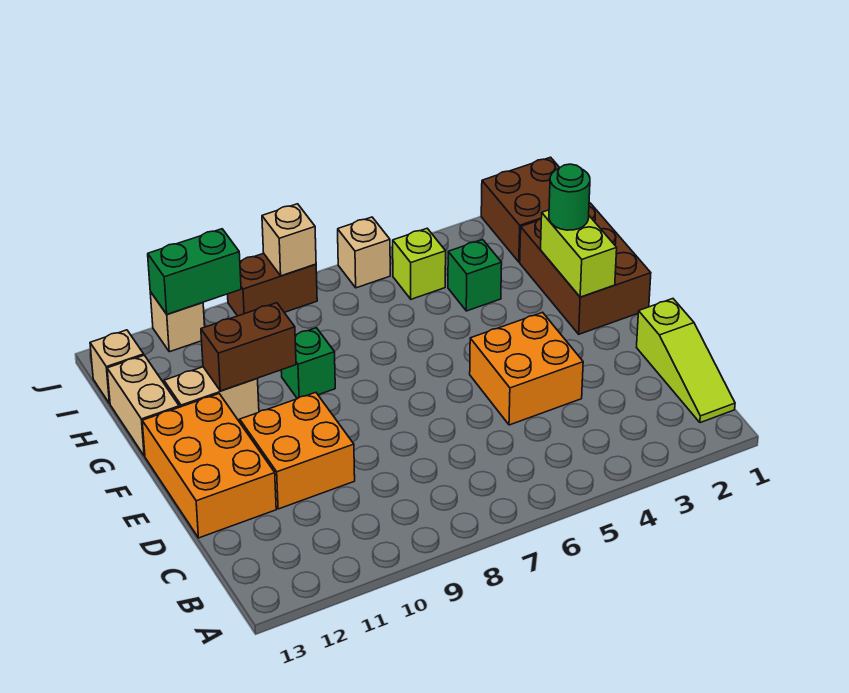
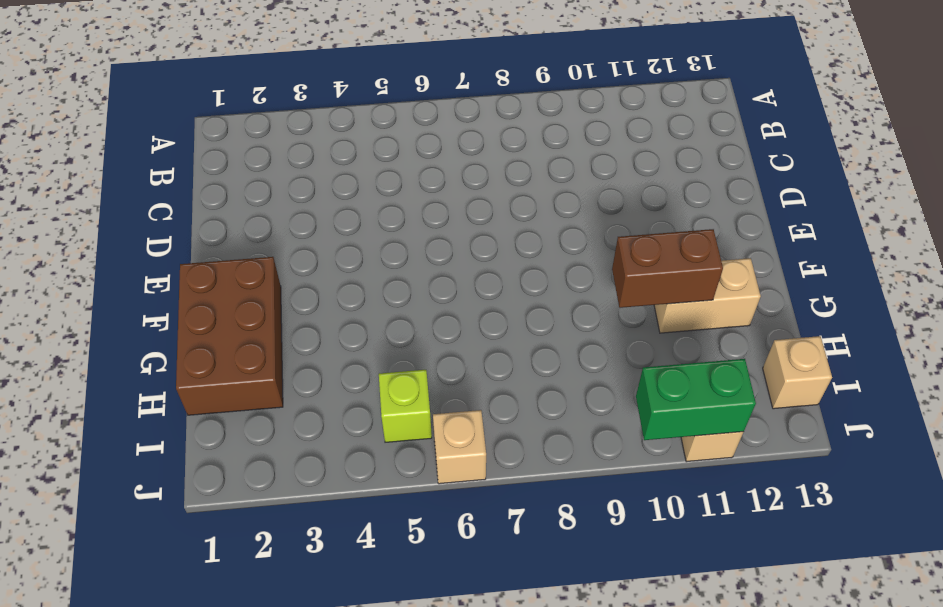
none -> lime 1x3 slope [637,299,735,423]
none -> orange 2x2 brick [470,312,583,425]
none -> orange 2x2 brick [240,392,355,509]

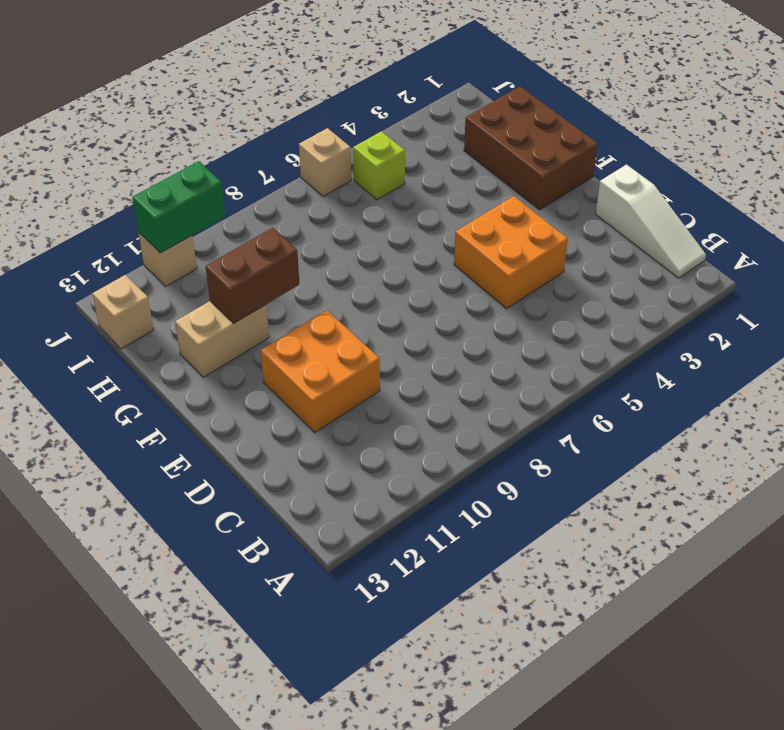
white 1x3 slope [596,165,706,278] -> lime 1x3 slope [637,299,735,423]
none -> orange 2x3 brick [142,394,276,538]
none -> green 1x1 brick [281,328,335,399]
none -> tan 1x2 brick [107,355,179,456]

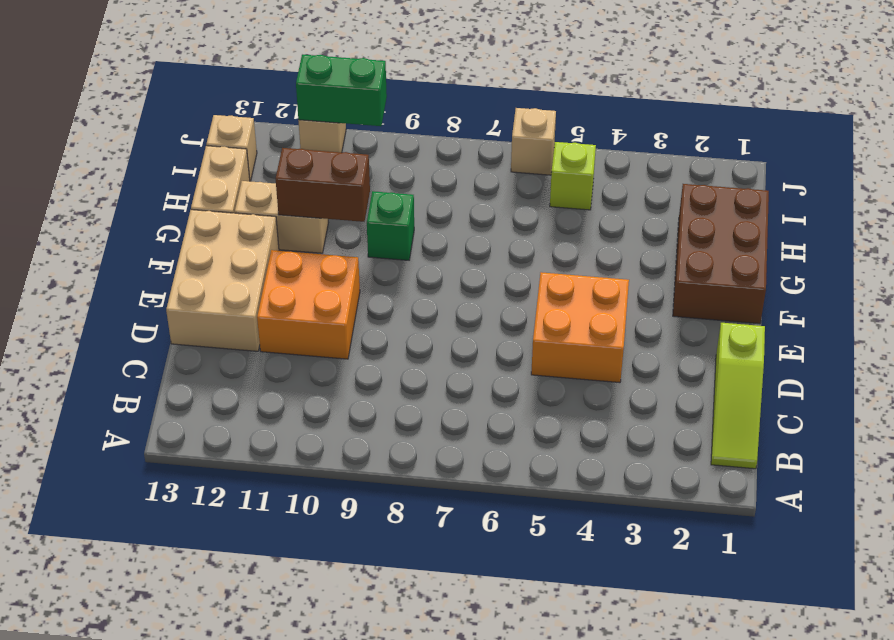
tan 2x3 brick [166,210,279,351] -> orange 2x3 brick [142,394,276,538]
none -> green 1x1 brick [448,240,502,311]
none -> brown 2x2 brick [481,157,560,262]
none -> brown 1x2 brick [228,253,317,316]

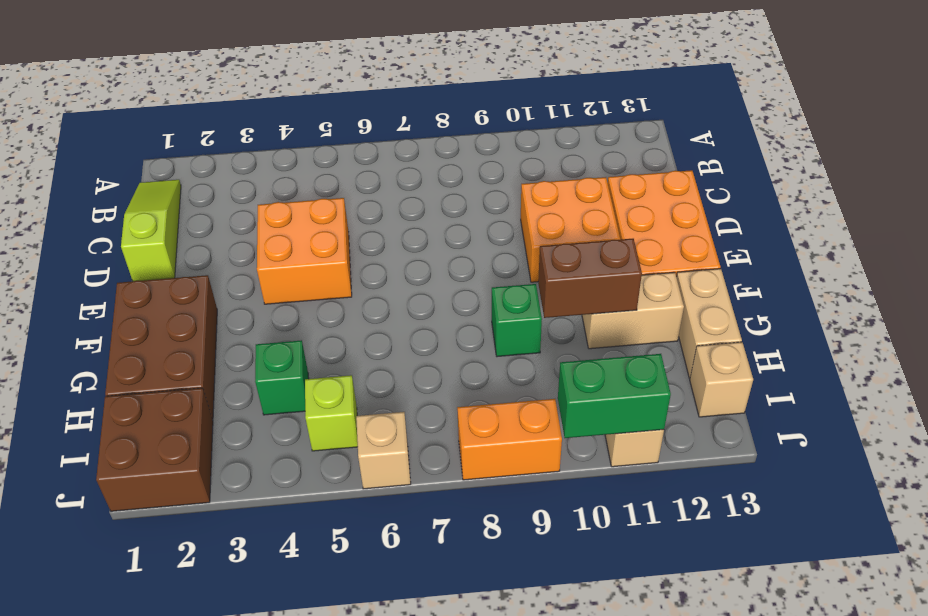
orange 1x2 brick [457,399,562,480] -> brown 1x2 brick [228,253,317,316]
none -> lime 1x2 brick [541,210,617,297]
none -> tan 1x1 brick [262,204,316,276]
none -> green 1x1 round brick [549,164,590,230]

